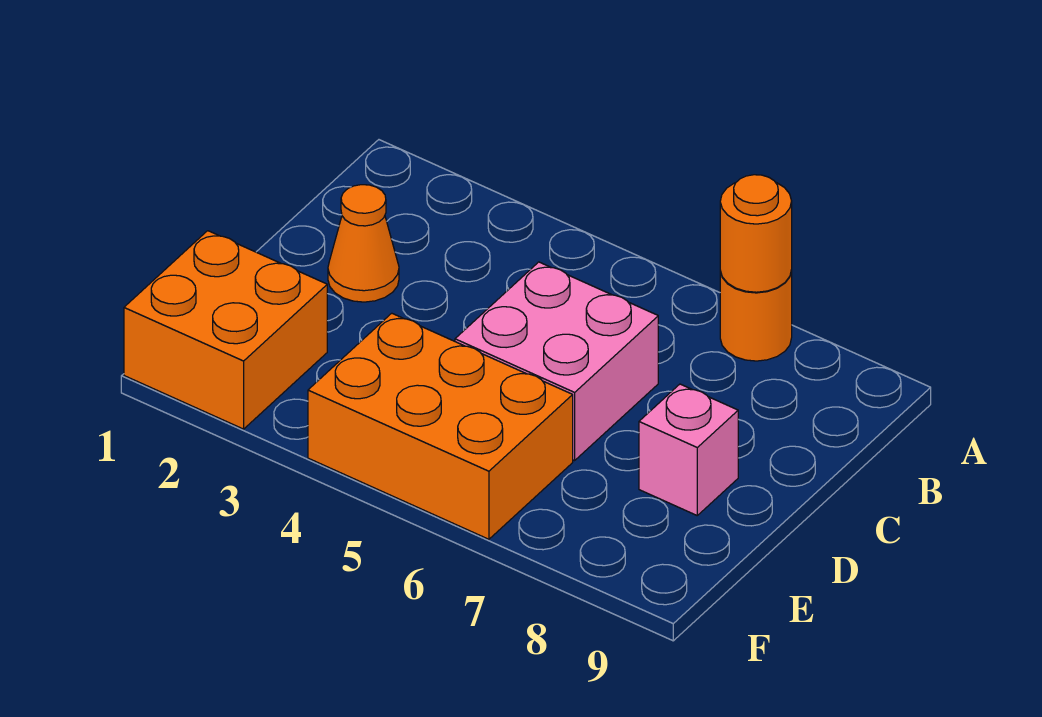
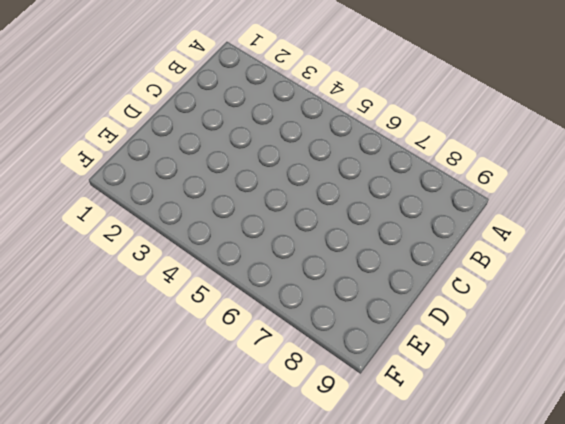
none -> orange 1x1 round brick [720,270,792,361]
none -> orange 1x1 cone [328,185,399,302]

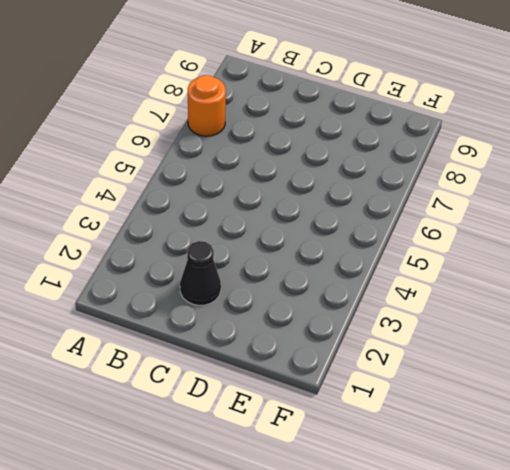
black 1x1 cone [180,241,221,305] -> orange 1x1 cone [328,185,399,302]
none -> pink 2x2 brick [455,262,658,460]
none -> pink 1x1 brick [639,384,738,515]

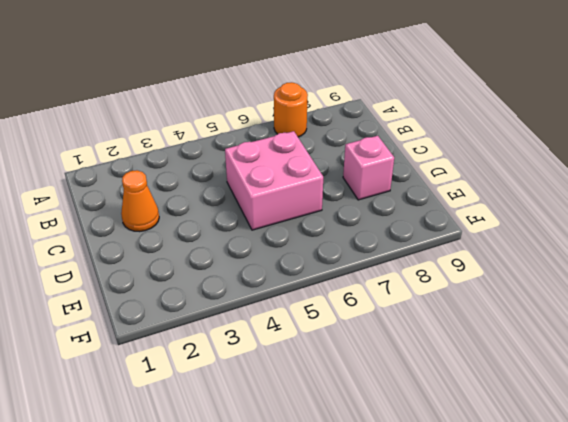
none -> orange 2x2 brick [124,231,327,429]
none -> orange 2x3 brick [308,313,573,539]

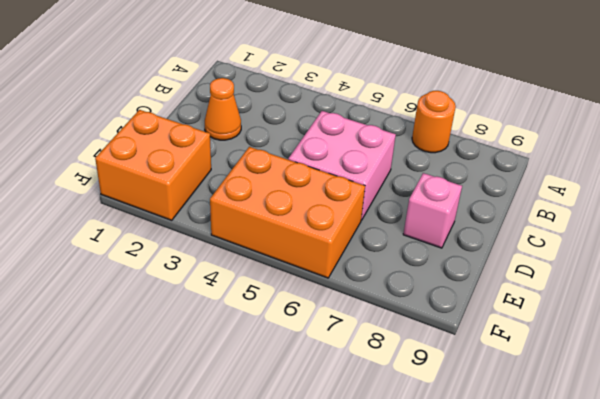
none -> orange 1x1 round brick [720,175,792,292]

